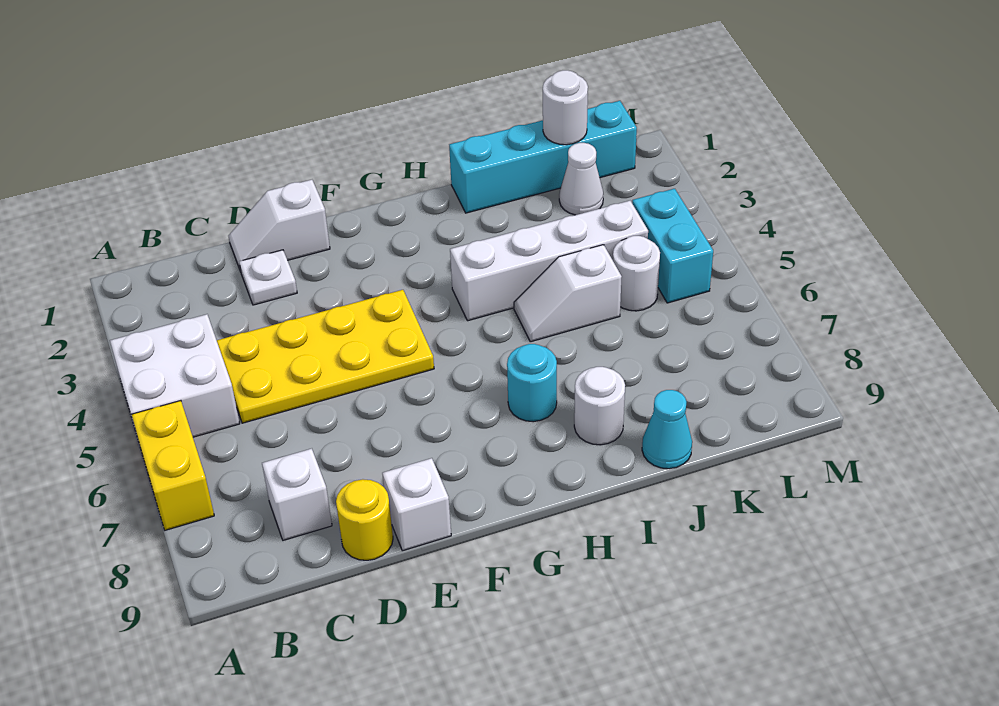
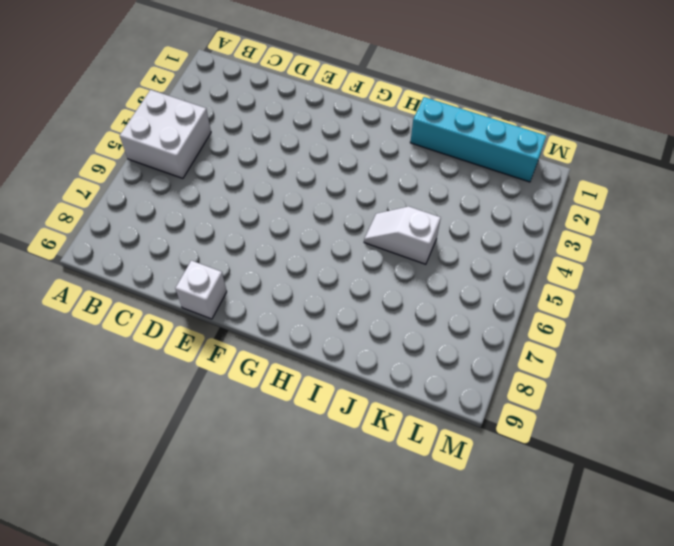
none -> yellow 1x2 brick [132,401,214,530]
none -> yellow 2x4 plate [217,290,434,423]
none -> white 1x1 brick [262,449,332,540]

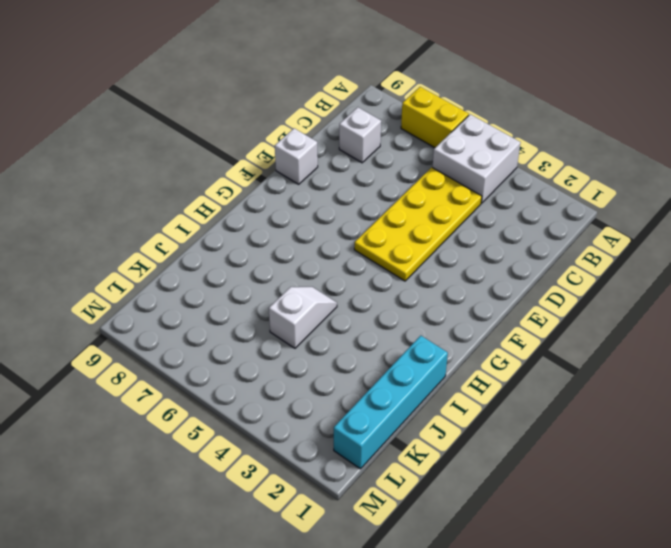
none -> white 1x2 slope [228,180,330,272]
none -> white 1x1 plate [239,250,297,305]
none -> yellow 1x1 round brick [336,479,393,560]

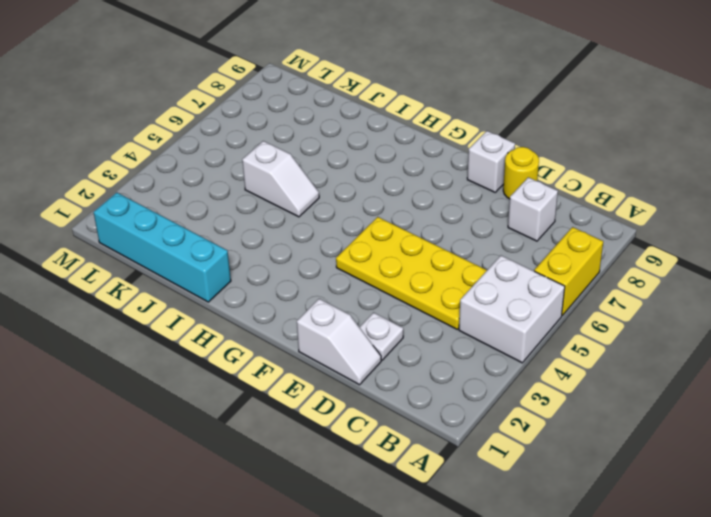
none -> white 1x4 brick [450,201,648,321]
none -> cyan 1x1 round brick [507,344,557,422]
none -> white 1x1 round brick [574,367,625,445]

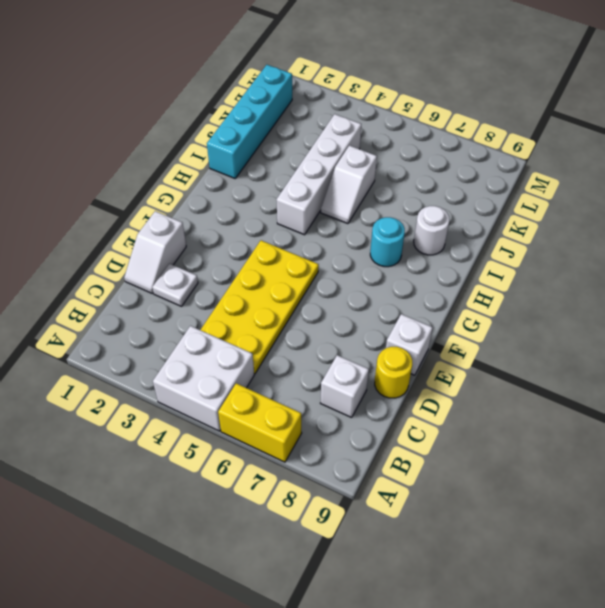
none -> cyan 1x1 cone [642,390,692,469]
none -> white 1x1 cone [559,143,603,215]
none -> white 1x1 round brick [613,236,660,311]

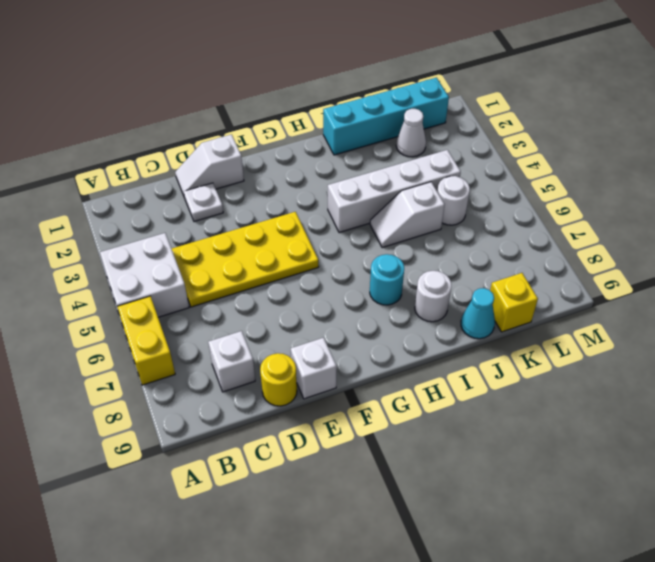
yellow 1x1 brick [490,273,538,332] -> none
none -> cyan 1x2 brick [632,189,713,303]
none -> white 1x1 round brick [543,70,588,145]

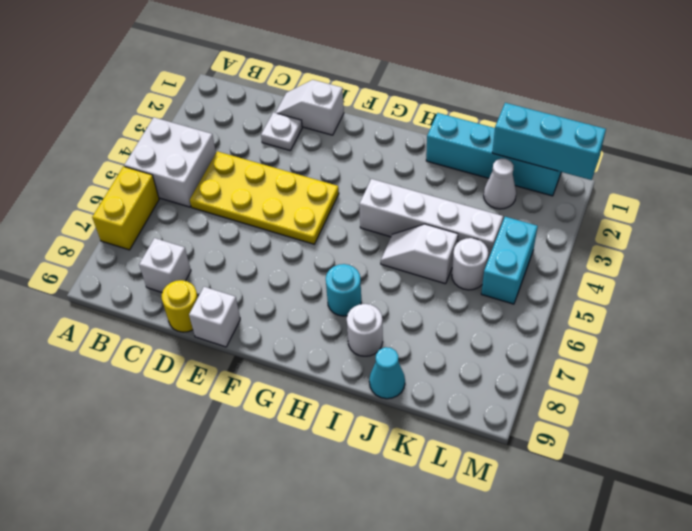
cyan 1x3 brick [492,103,606,180] -> white 1x1 round brick [543,70,588,145]

